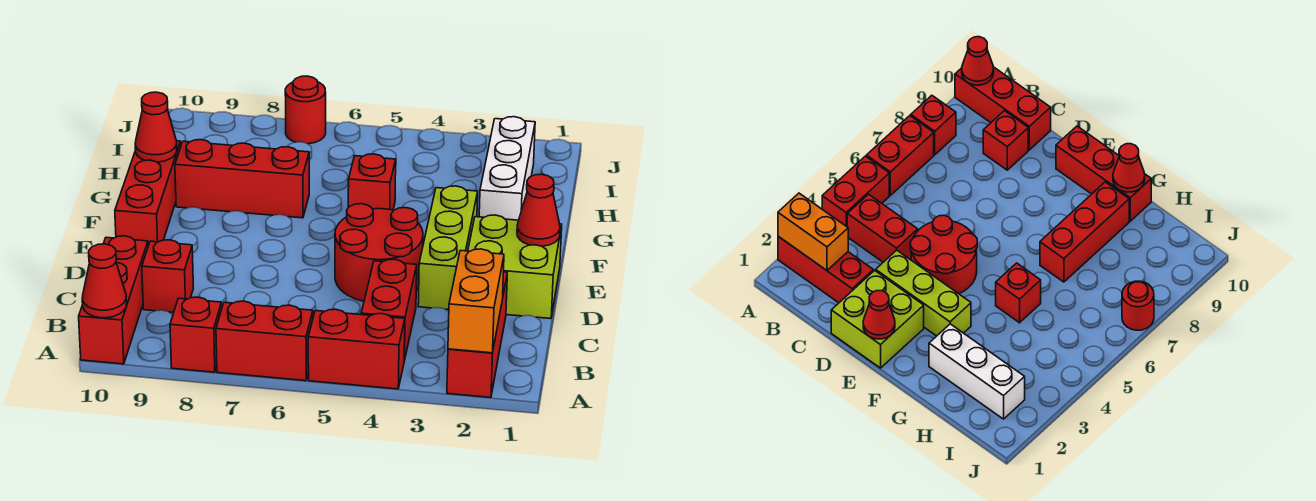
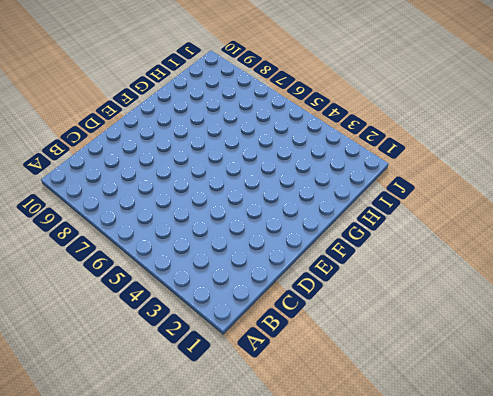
none -> red 1x3 brick [447,272,507,397]
none -> red 1x2 brick [308,309,405,389]
none -> red 1x2 brick [216,301,313,381]

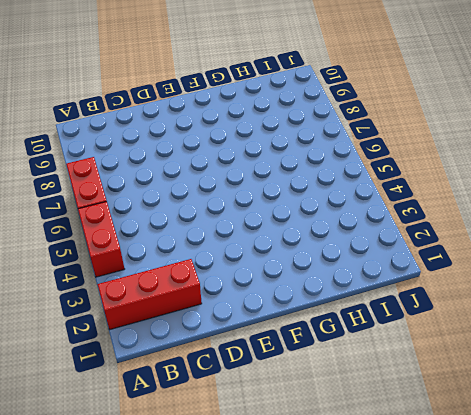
none -> red 1x1 brick [170,297,222,372]
none -> red 1x3 brick [79,236,148,364]
none -> red 1x2 brick [361,259,417,361]

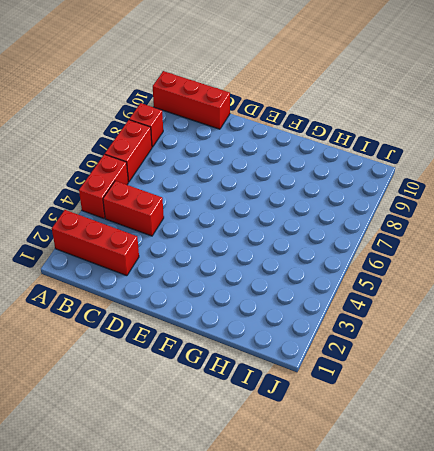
none -> red 1x1 brick [142,240,193,312]
none -> lime 2x2 brick [468,215,562,319]
none -> lime 1x3 brick [418,186,478,310]

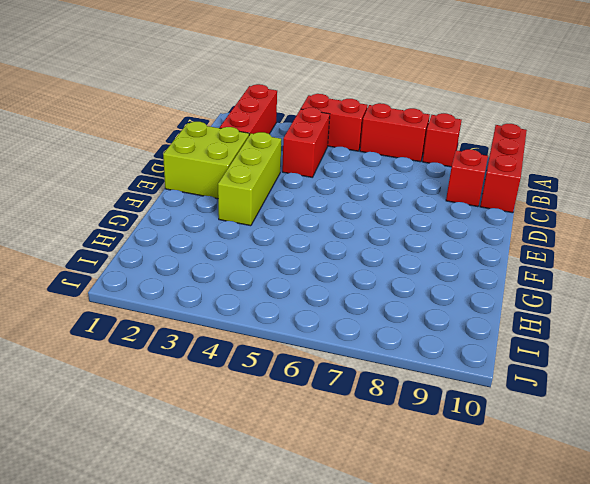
none -> red 2x2 round brick [335,204,423,301]
none -> red 1x3 brick [115,141,181,246]
none -> white 1x3 brick [479,117,535,220]

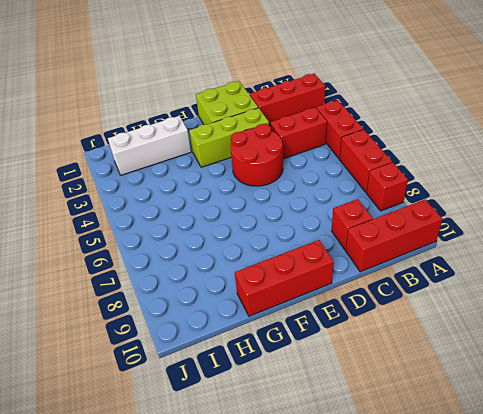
none -> red 1x1 brick [348,154,396,210]
none -> red 1x3 brick [175,140,309,218]
none -> red 1x1 round brick [285,76,326,144]

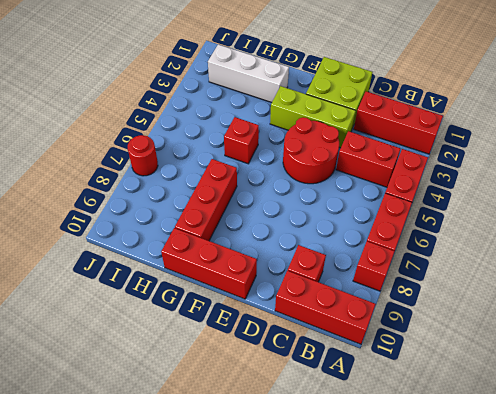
none -> orange 1x2 brick [448,249,504,353]
none -> red 1x1 cone [82,244,127,318]
none -> red 1x1 cone [517,174,560,246]

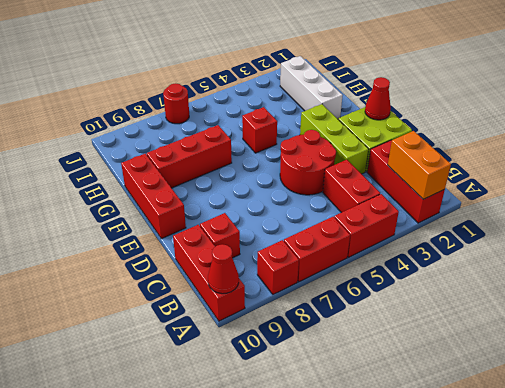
none -> red 1x1 cone [135,92,177,162]

